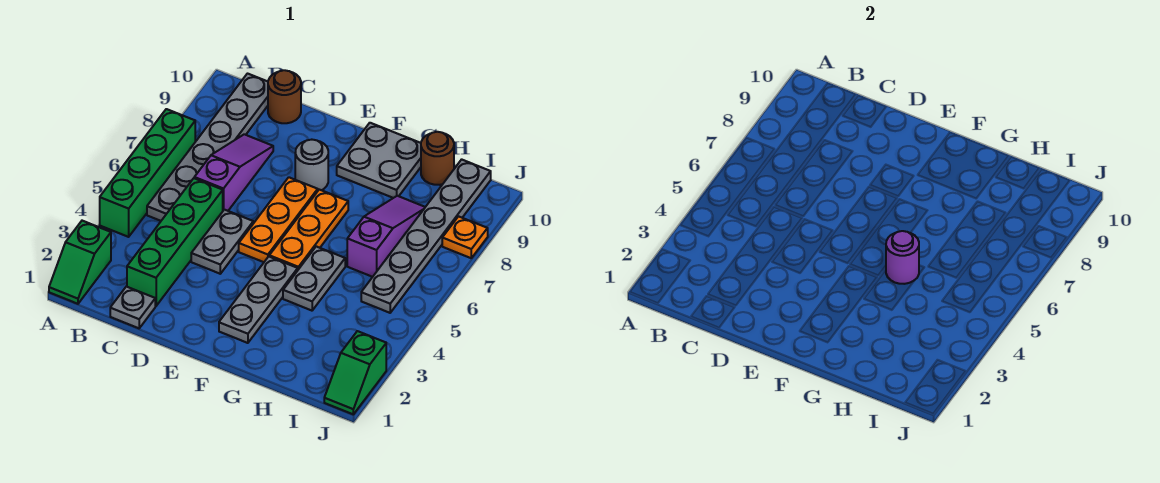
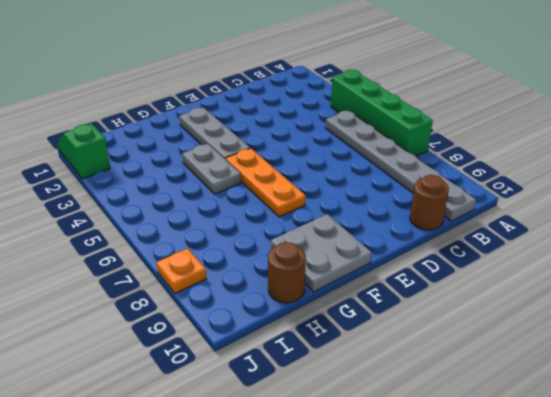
none -> green 1x2 slope [49,221,111,304]
none -> grey 1x1 plate [110,286,155,328]
none -> green 1x4 brick [127,178,223,306]

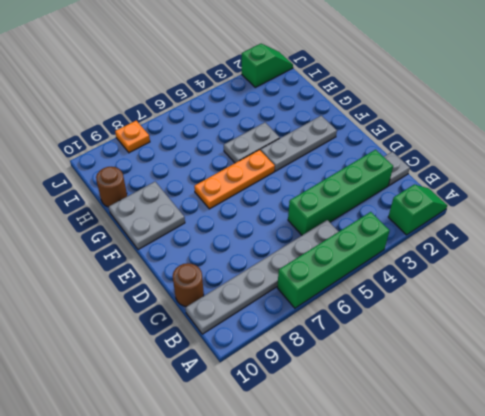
none -> purple 1x3 slope [194,134,273,211]
none -> grey 1x2 plate [191,210,253,274]
none -> orange 1x3 plate [239,177,318,262]

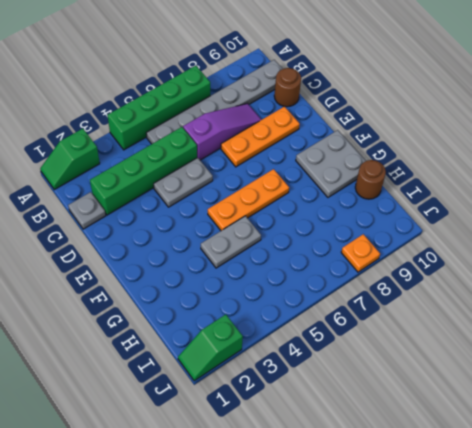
orange 1x3 plate [221,106,300,167] -> orange 1x3 plate moved to [239,177,318,262]
none -> grey 1x1 round brick [295,140,328,190]
none -> grey 1x3 plate [219,257,298,343]
none -> purple 1x3 slope [347,196,425,277]

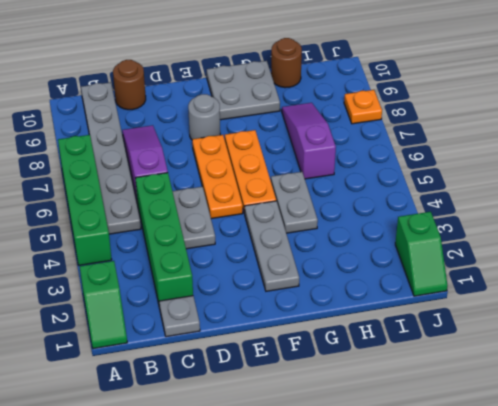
none -> grey 1x6 plate [361,159,491,313]
none -> purple 1x1 round brick [886,231,919,284]

